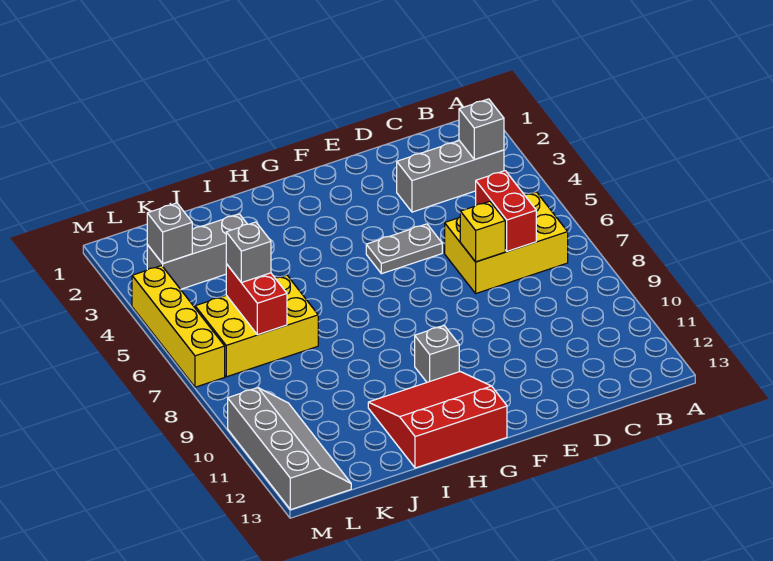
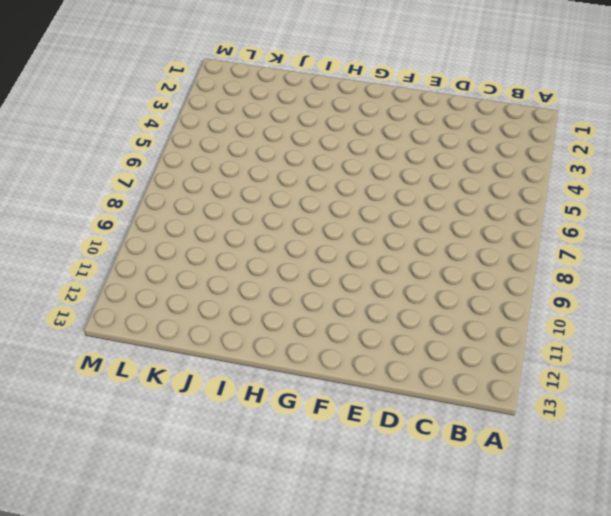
none -> grey 1x3 brick [397,141,504,212]
none -> yellow 2x3 brick [445,192,568,293]
none -> grey 1x2 plate [366,224,442,274]

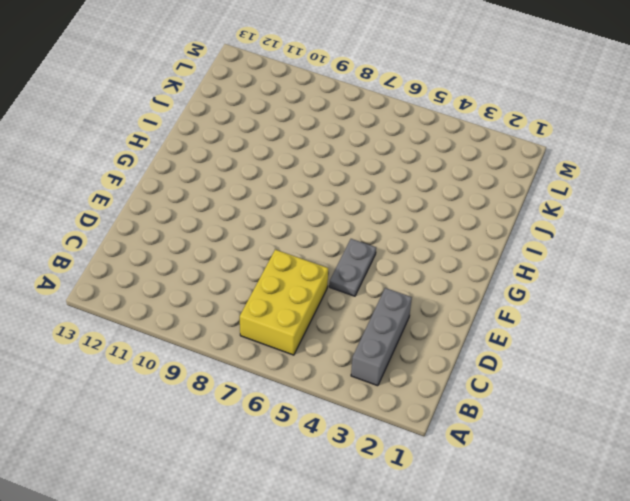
none -> grey 1x1 brick [415,326,459,382]
none -> red 3x3 slope [368,372,507,468]
none -> grey 1x3 brick [147,214,247,289]

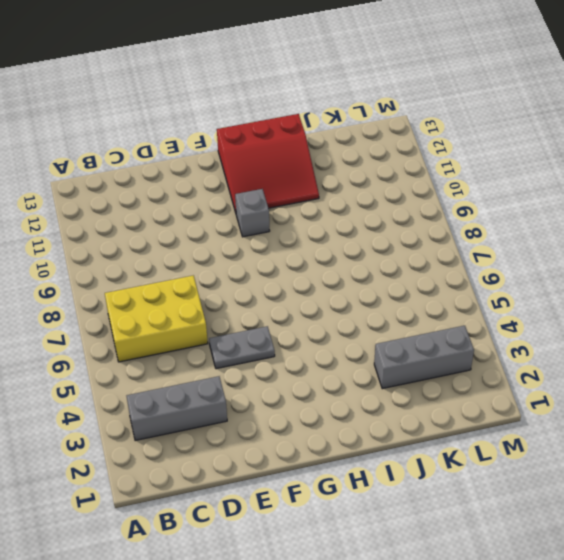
none -> yellow 2x3 brick [195,275,318,377]
none -> grey 2x4 slope [228,388,351,510]
none -> yellow 1x4 brick [132,266,225,387]

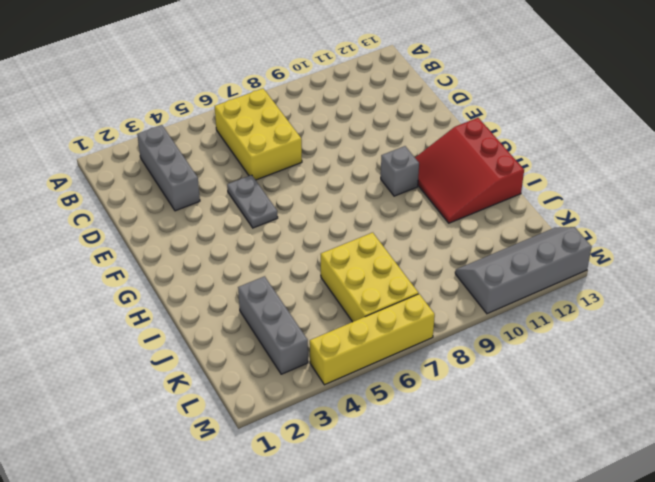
none -> grey 1x1 brick [459,99,504,160]
none -> red 1x2 brick [476,171,536,251]
none -> yellow 1x1 brick [460,201,505,262]

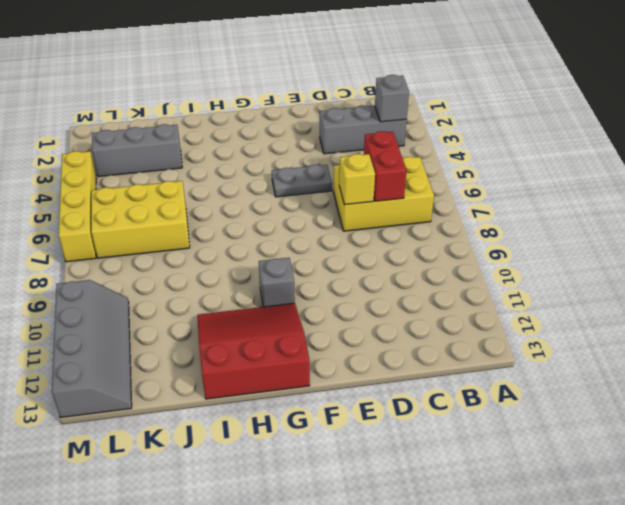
none -> red 1x2 brick [226,264,287,335]
none -> grey 1x1 brick [147,203,192,264]
none -> grey 1x1 brick [226,222,271,283]

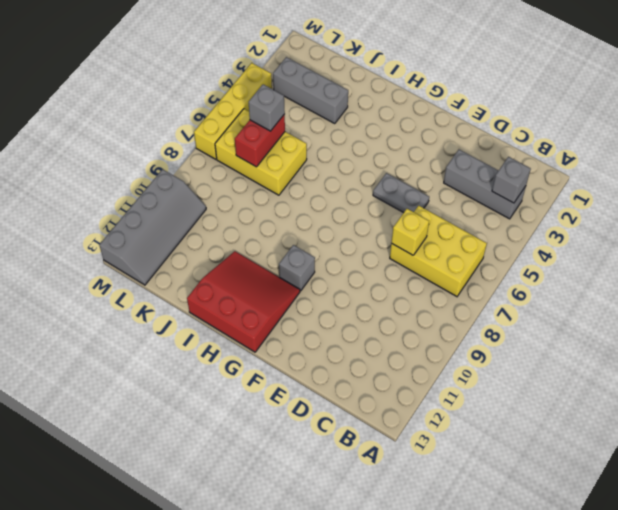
none -> red 1x2 brick [476,171,536,251]
none -> grey 1x1 brick [147,203,192,264]

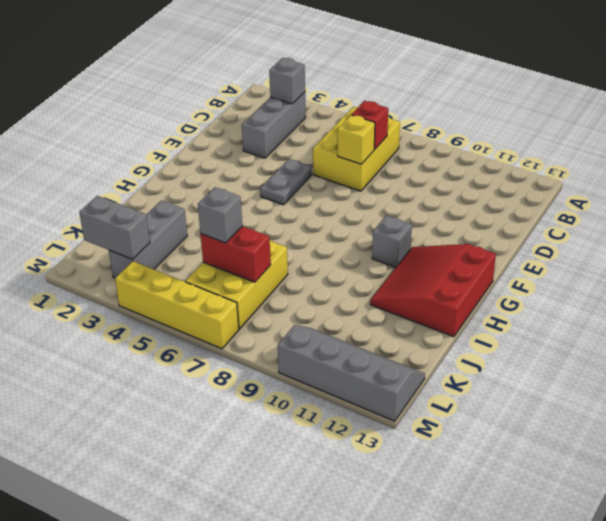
red 1x1 brick [352,101,388,149] -> red 1x2 brick [476,171,536,251]
grey 1x2 brick [79,196,150,259] -> grey 1x1 brick [147,203,192,264]

